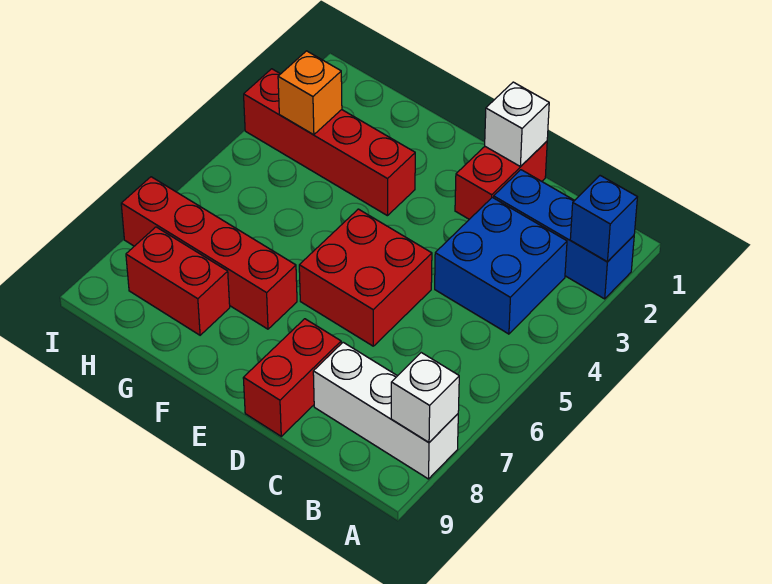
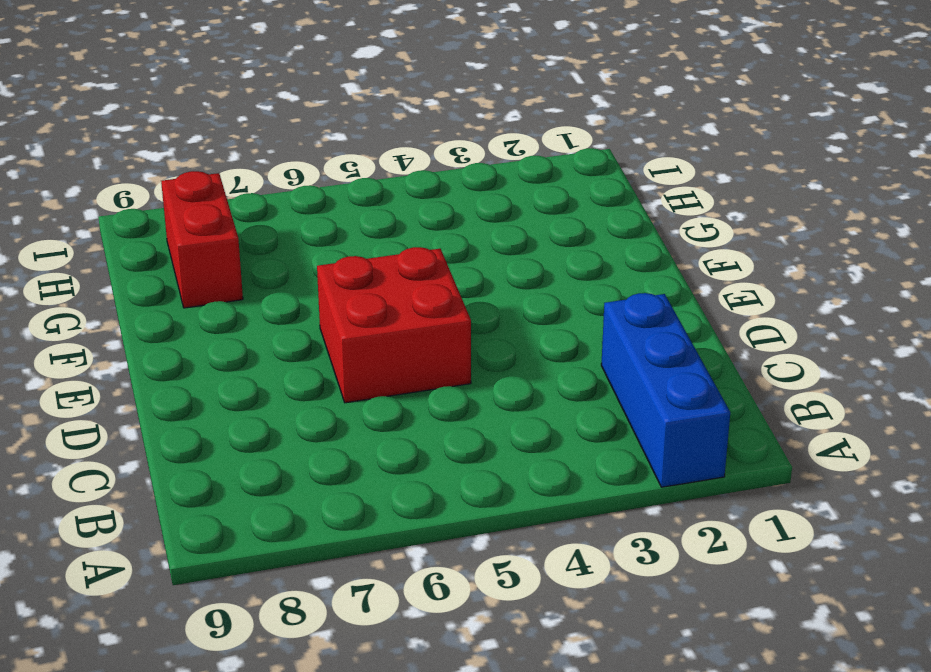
none -> white 1x3 brick [313,342,458,479]
none -> blue 2x2 brick [435,197,567,334]
none -> red 1x2 brick [455,141,547,219]

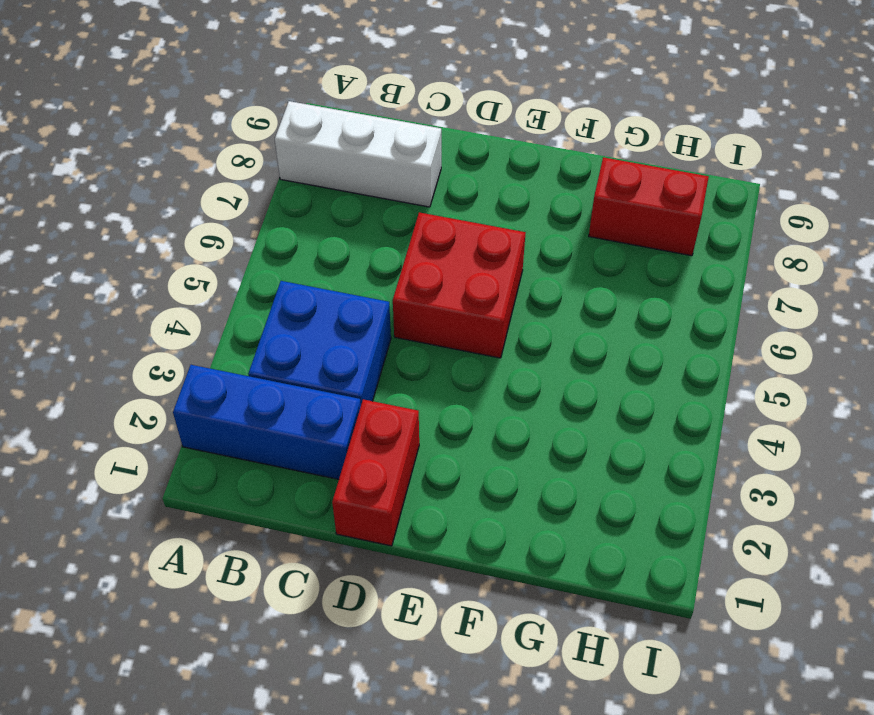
none -> red 1x2 brick [243,319,341,436]
none -> red 1x4 brick [244,69,415,216]
none -> red 1x4 brick [121,177,297,329]

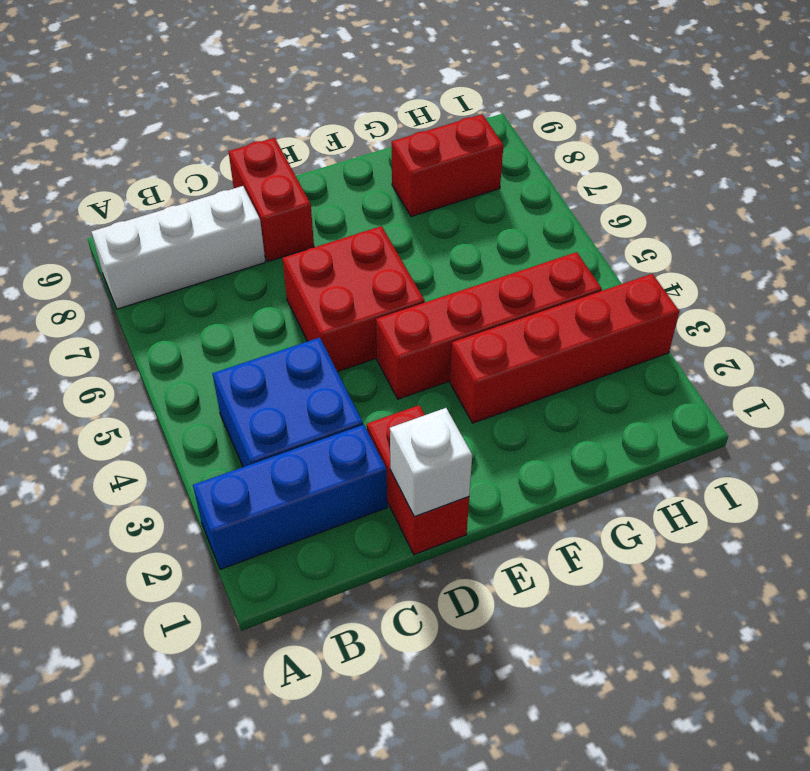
red 1x4 brick [376,252,602,399] -> red 1x4 brick moved to [121,177,297,329]
none -> blue 1x1 brick [570,176,637,262]
none -> white 1x1 brick [391,353,459,442]
none -> orange 1x1 brick [278,51,342,135]

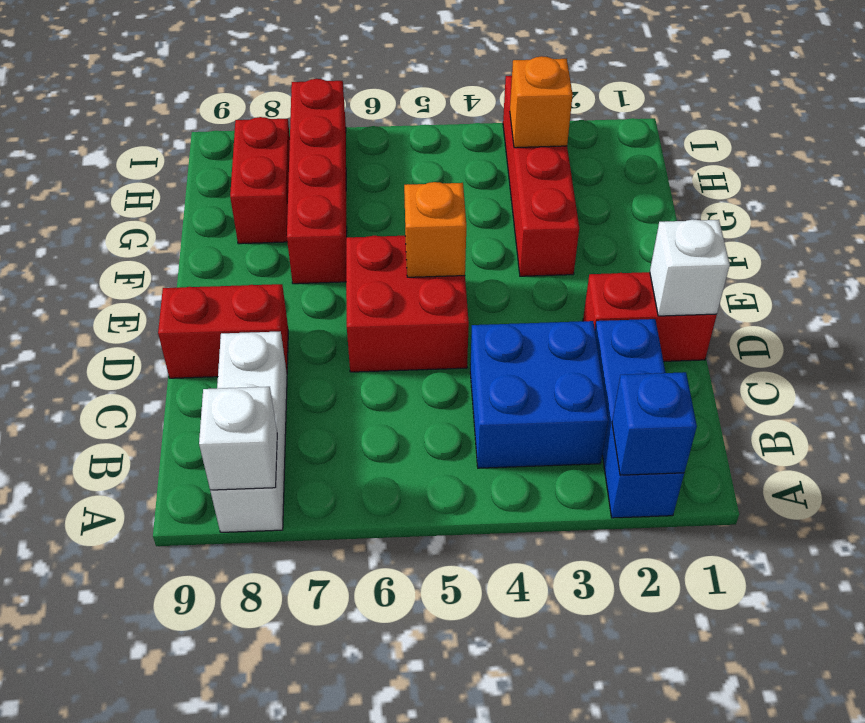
orange 1x1 brick [404,182,466,277] -> none

